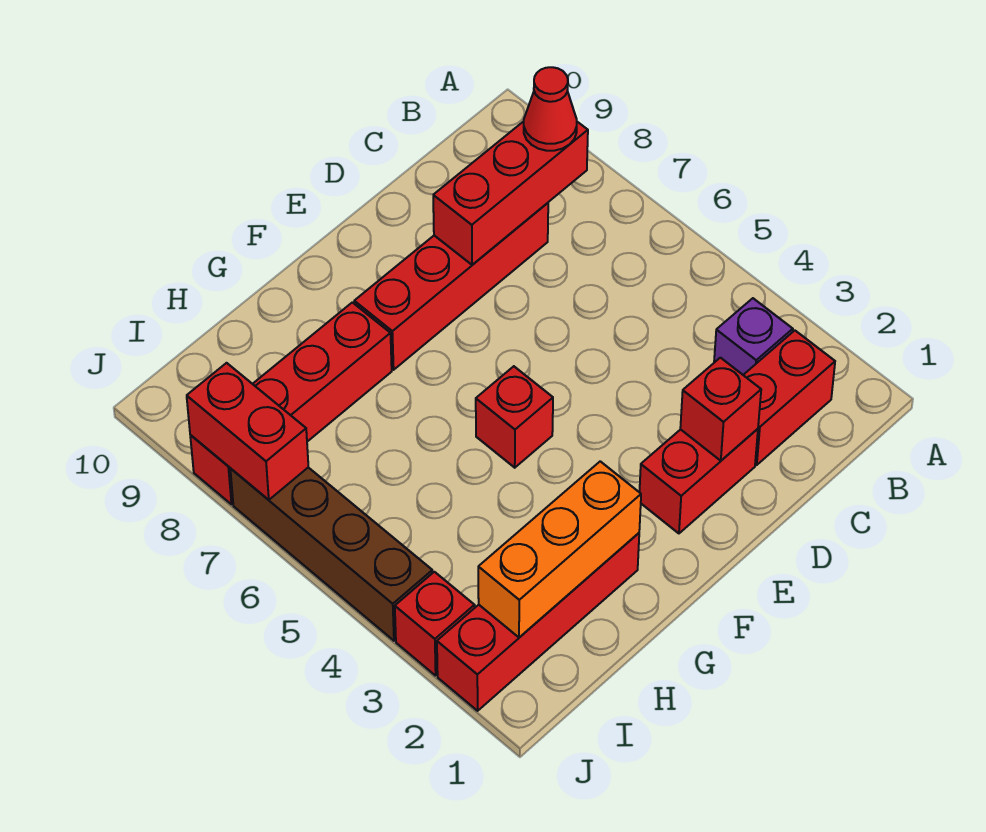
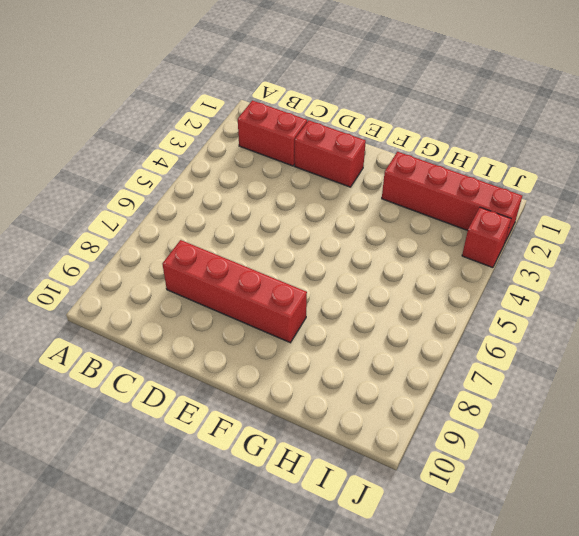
none -> purple 1x1 brick [714,298,793,375]
none -> red 1x1 brick [476,366,553,468]
none -> red 1x4 brick [190,302,392,504]

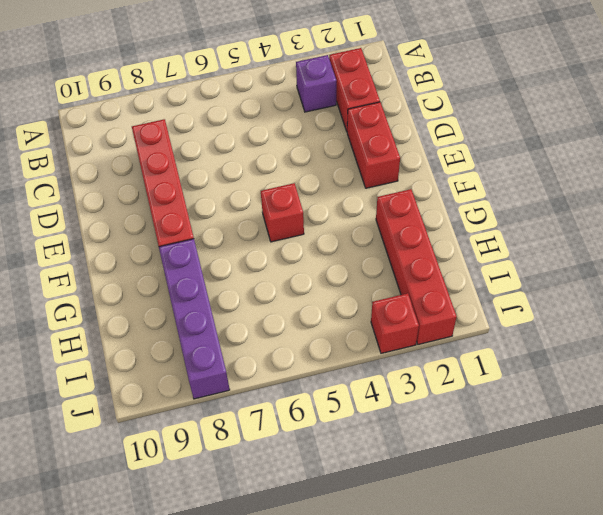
purple 1x4 brick [159,239,230,399] -> red 1x4 brick [190,302,392,504]
none -> brown 1x4 brick [230,467,432,641]
none -> red 1x3 brick [433,121,588,265]
none -> red 1x1 brick [680,358,761,461]

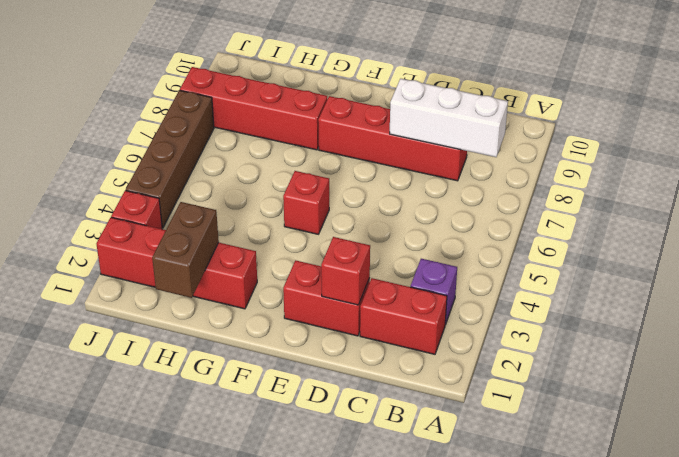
white 1x3 brick [390,79,508,157] -> red 1x3 brick [433,121,588,265]
brown 1x2 brick [152,202,219,298] -> orange 1x3 brick [478,461,641,637]
none -> red 1x2 brick [187,363,308,500]
none -> red 1x1 cone [524,67,577,151]

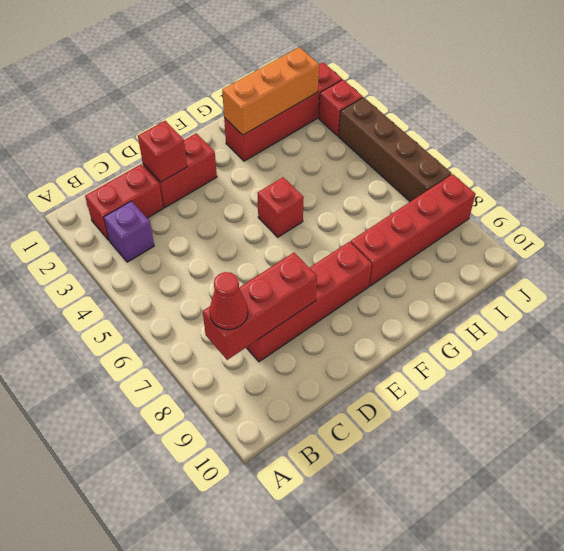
none -> red 1x2 brick [187,363,308,500]

